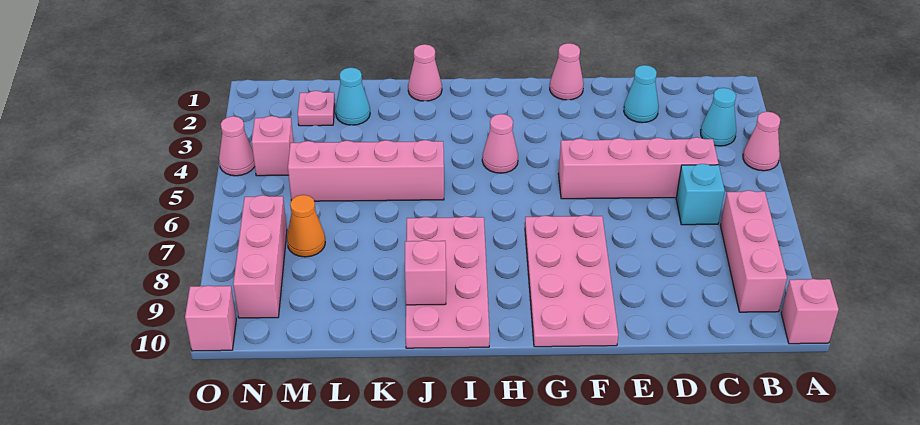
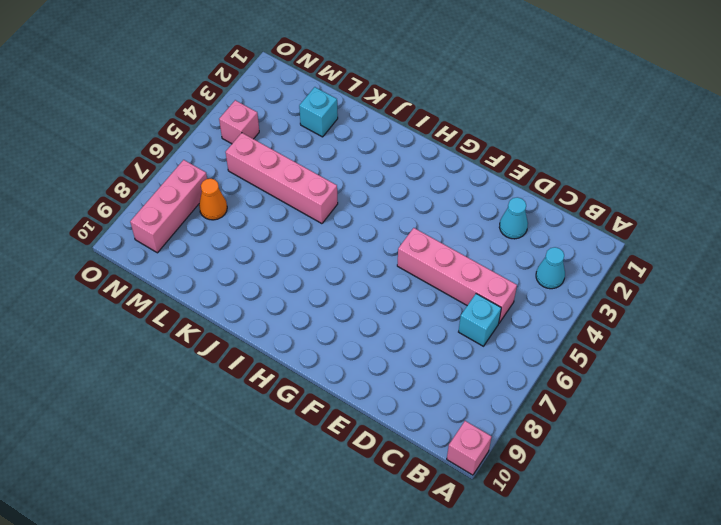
cyan 1x1 brick [299,87,338,137] -> cyan 1x1 cone [335,68,370,125]
none -> pink 1x1 cone [743,112,780,171]
none -> pink 1x3 brick [720,190,787,312]
none -> pink 1x1 cone [550,43,584,100]

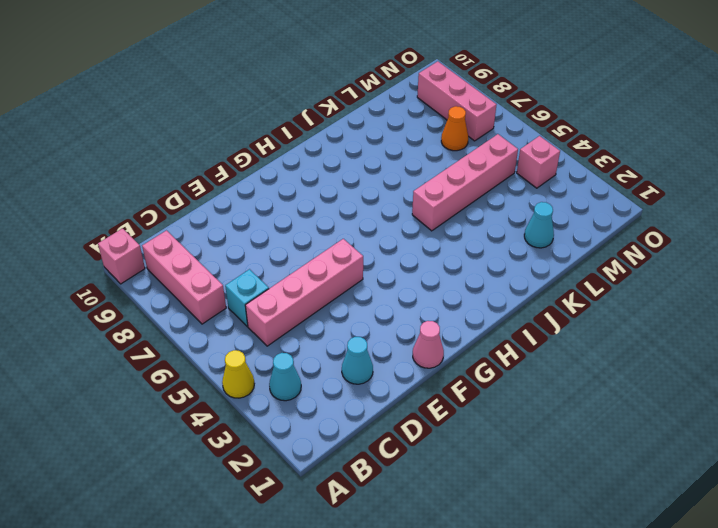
yellow 1x1 cone [222,350,254,398] -> pink 1x1 cone [743,112,780,171]
none -> pink 2x4 plate [525,215,618,347]
none -> pink 1x1 cone [482,114,518,173]
none -> pink 2x4 plate [406,216,490,348]

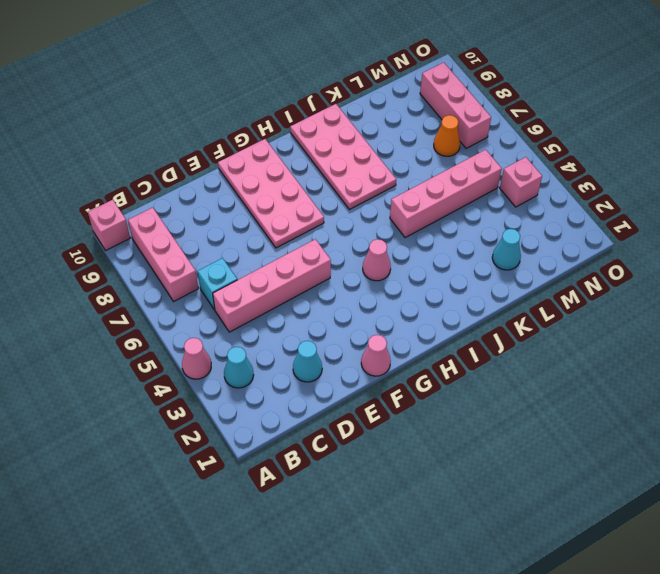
none -> pink 1x1 cone [408,44,442,101]
none -> pink 1x1 plate [298,91,335,126]
none -> pink 1x1 cone [219,116,255,176]

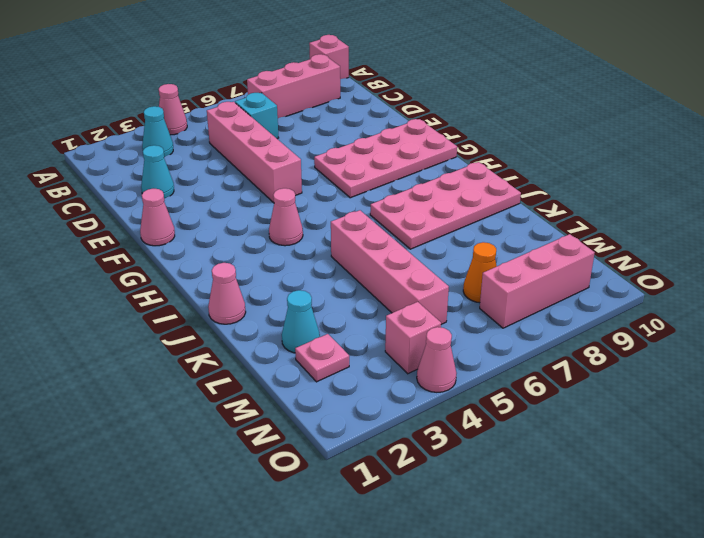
none -> pink 1x1 brick [185,285,236,351]
none -> pink 1x1 brick [405,240,446,305]

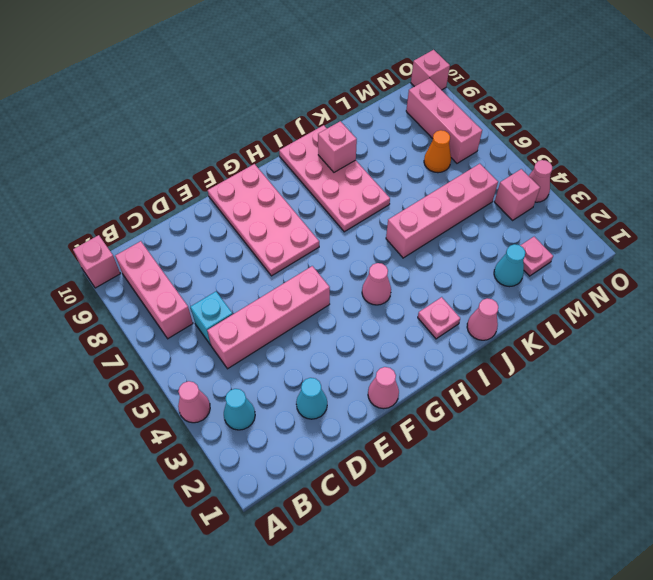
pink 1x1 plate [418,297,460,339] -> none

